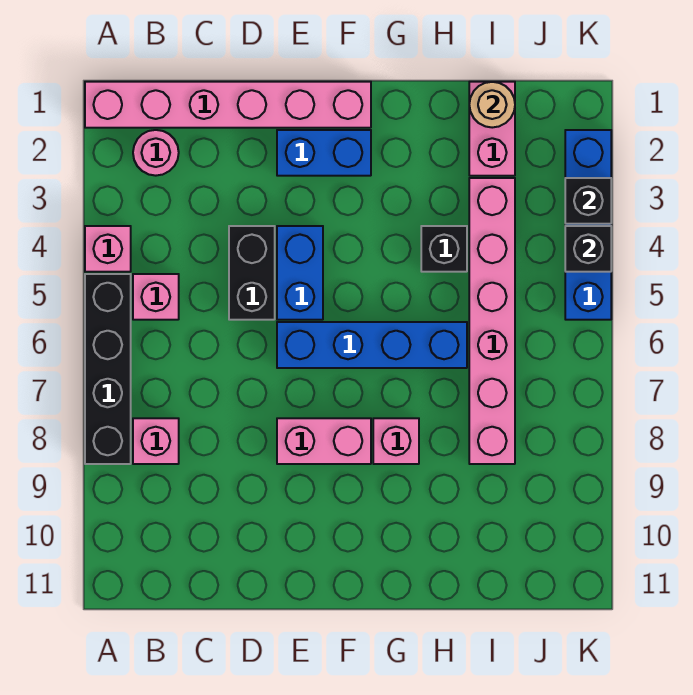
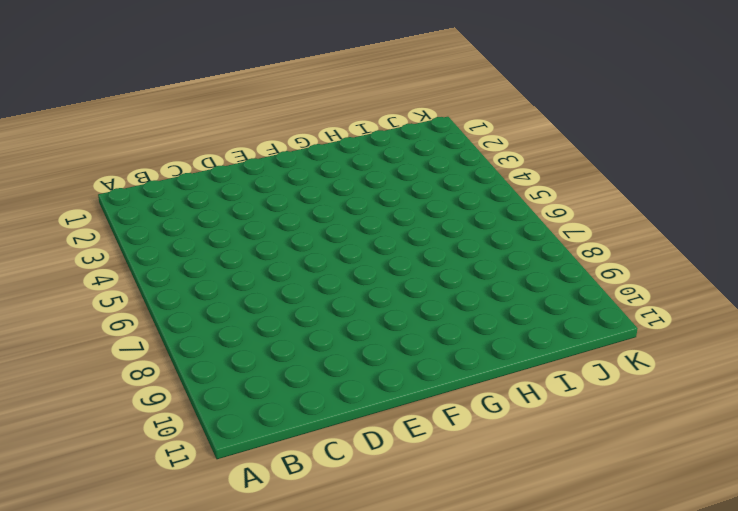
none -> pink 1x6 brick [85,82,371,128]
none -> pink 1x1 brick [85,226,131,272]
none -> black 1x4 brick [85,274,131,464]

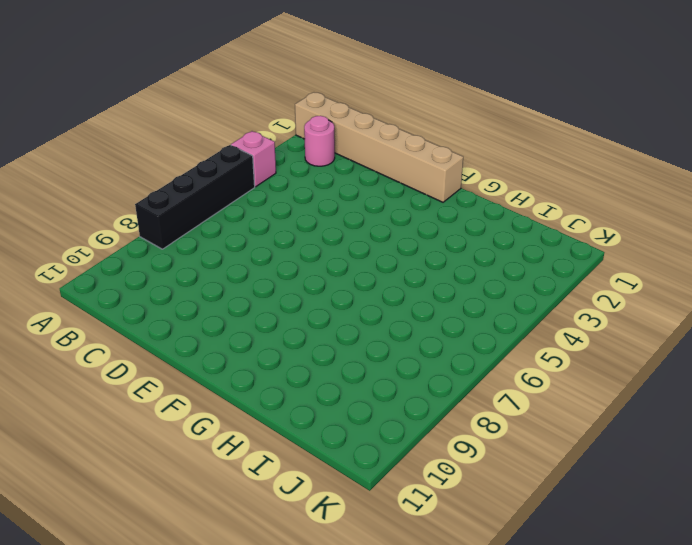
tan 1x6 brick [295,93,463,202] -> pink 1x6 brick [85,82,371,128]
none -> pink 1x1 brick [133,274,179,320]
none -> pink 1x1 brick [133,418,179,464]
none -> black 1x2 brick [229,226,275,320]

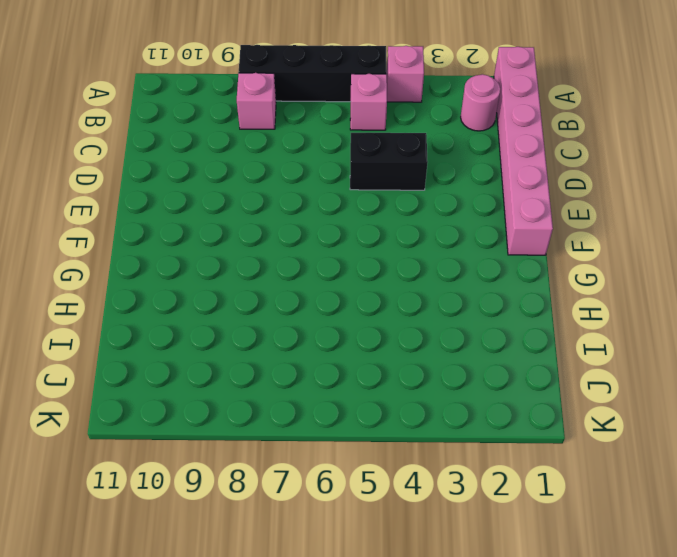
none -> blue 1x2 brick [277,130,371,176]
none -> blue 1x2 brick [277,226,323,320]
none -> blue 1x4 brick [277,322,467,368]

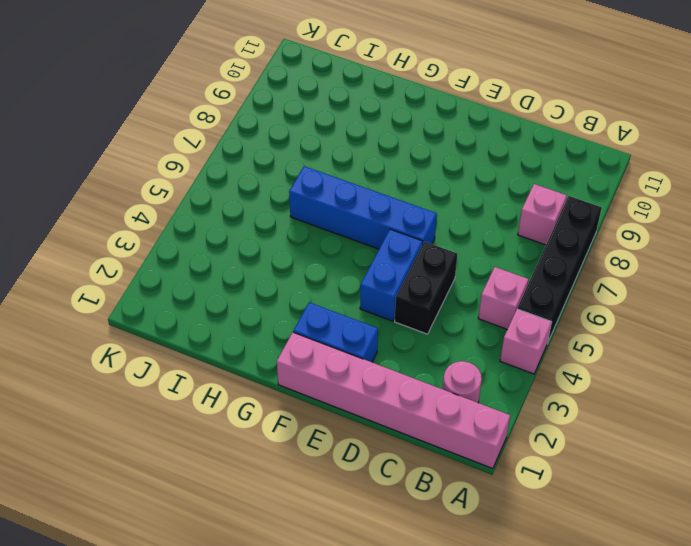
none -> pink 1x2 brick [277,418,371,464]
none -> pink 1x1 brick [373,418,419,464]
none -> black 1x1 brick [421,226,467,272]

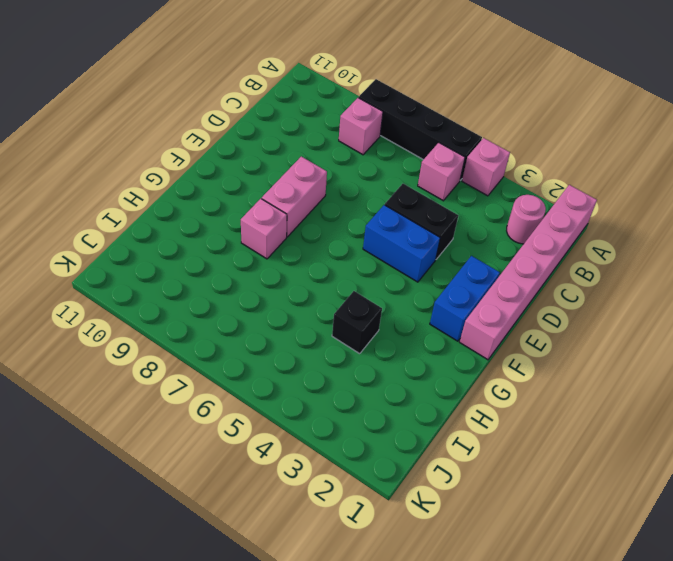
none -> blue 1x4 brick [277,322,467,368]
none -> pink 1x2 brick [469,82,515,176]
none -> pink 1x6 brick [469,178,515,464]

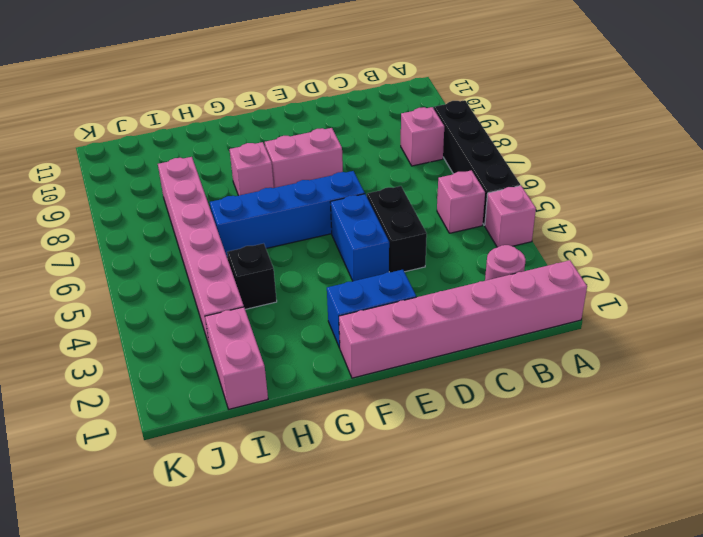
none -> blue 1x4 brick [565,130,611,320]
none -> tan 1x1 round brick [469,82,515,128]
none -> black 1x1 brick [565,178,611,224]

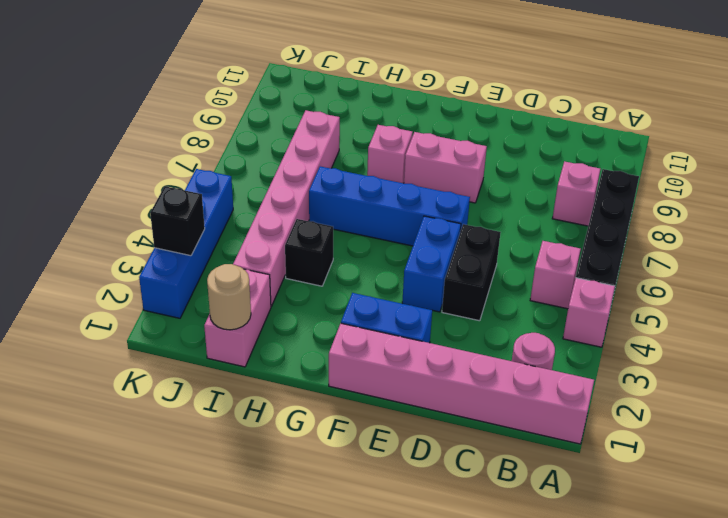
none -> black 1x1 brick [565,226,611,272]

